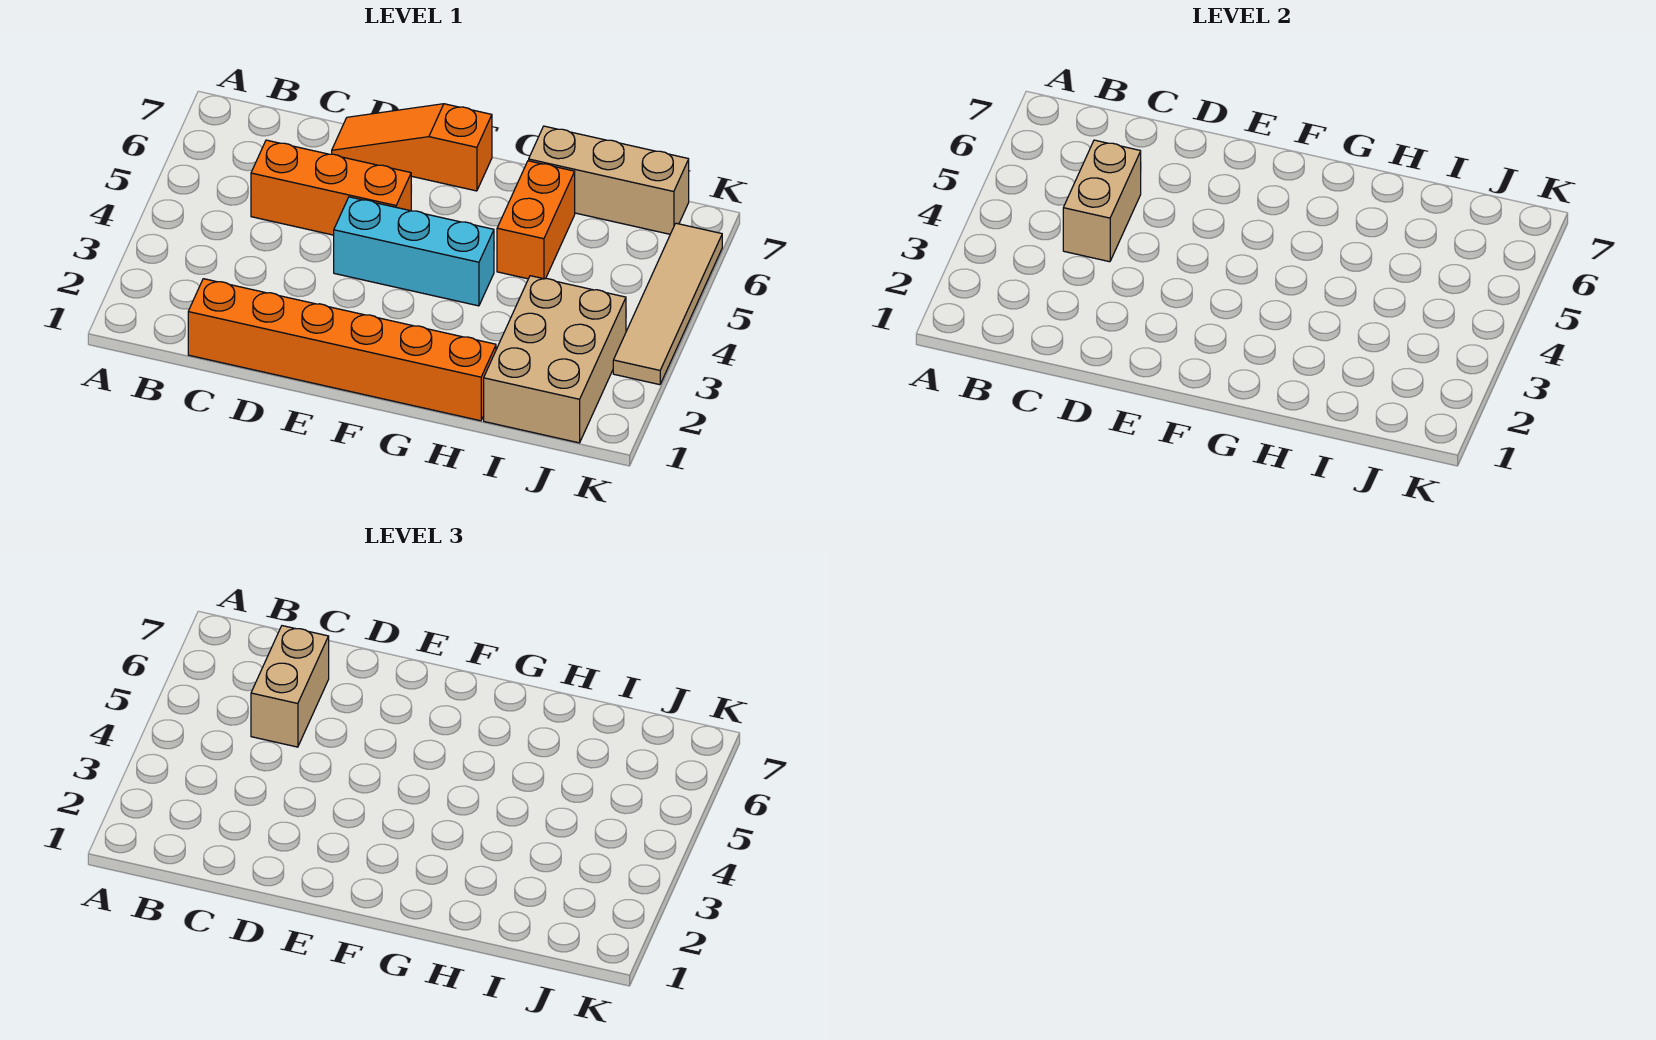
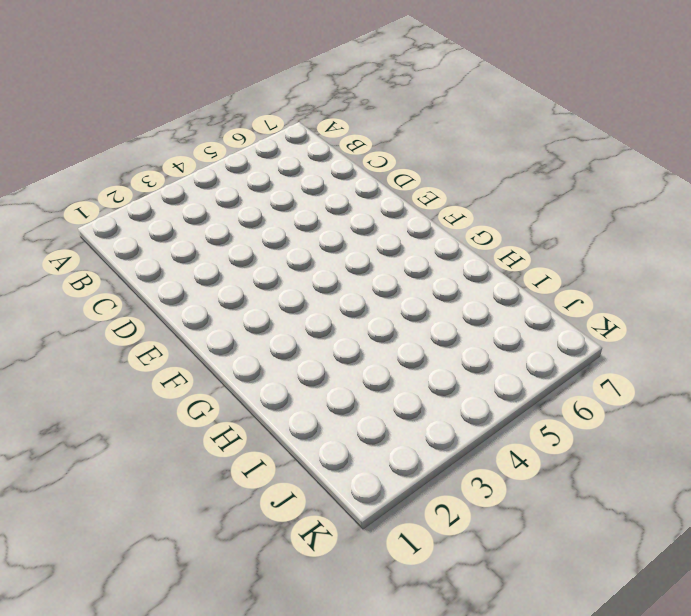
none -> orange 1x6 brick [188,279,496,421]
none -> orange 1x3 brick [251,140,411,235]

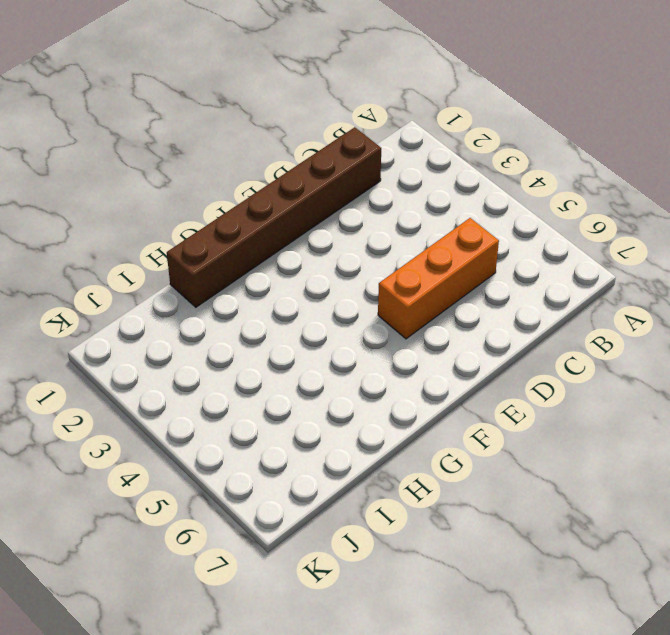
brown 1x6 brick [167,127,381,307] -> orange 1x6 brick [188,279,496,421]
none -> orange 1x3 slope [332,104,492,191]
none -> cyan 1x3 brick [334,197,494,306]

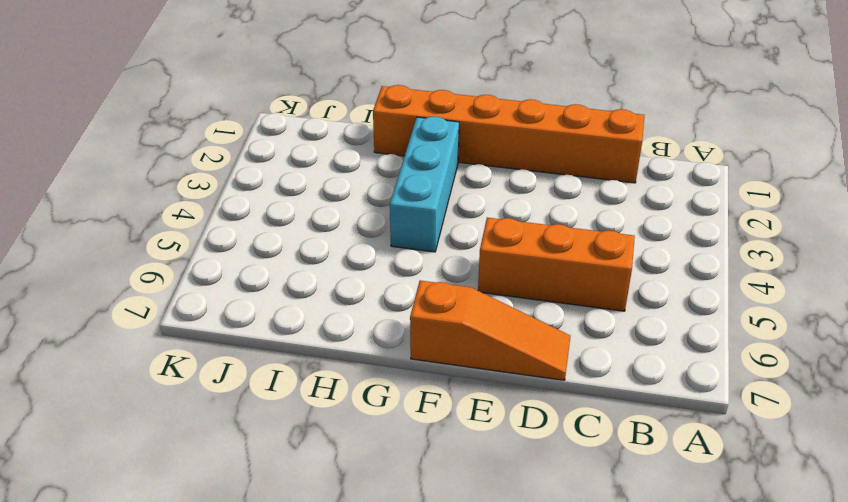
cyan 1x3 brick [390,116,459,252] -> cyan 1x3 brick turned to [334,197,494,306]
none -> orange 1x2 brick [497,161,575,279]
none -> tan 1x3 brick [529,126,689,234]

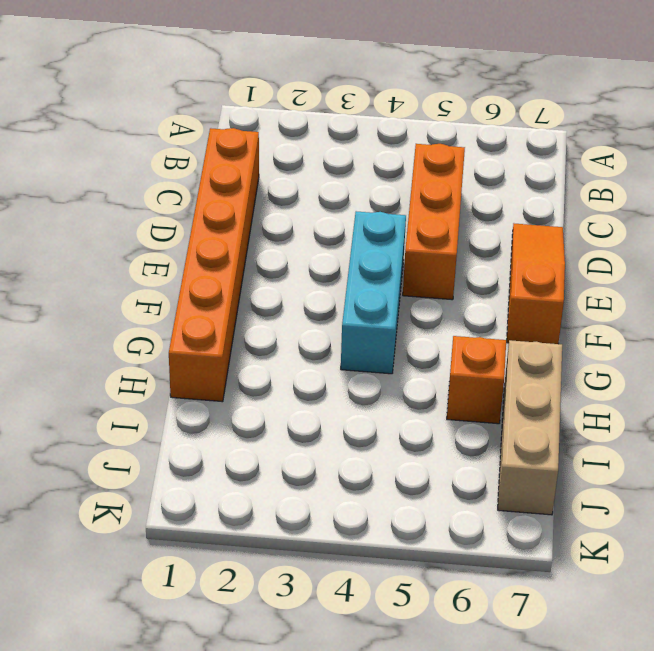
orange 1x1 brick [447,336,506,424] -> orange 1x2 brick [497,161,575,279]
none -> tan 2x3 brick [484,276,626,443]
none -> tan 1x4 tile [613,223,722,385]

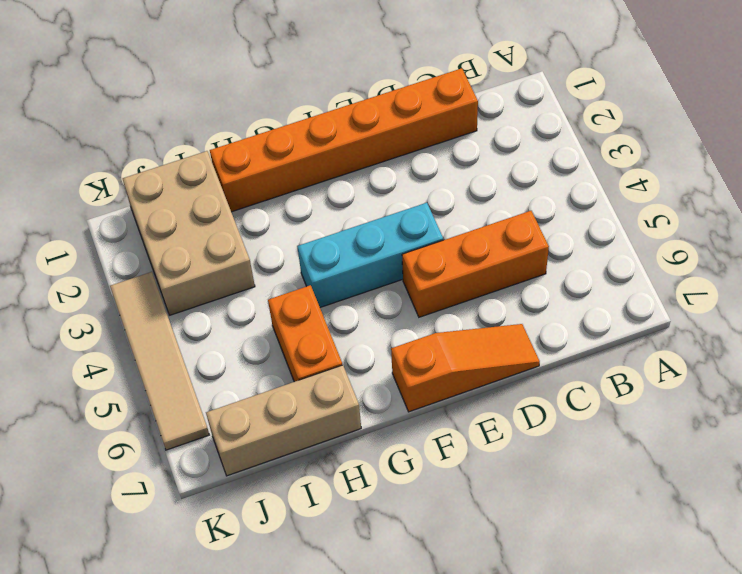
none -> tan 1x2 brick [1063,140,1141,262]
none -> tan 1x2 brick [251,626,329,747]

